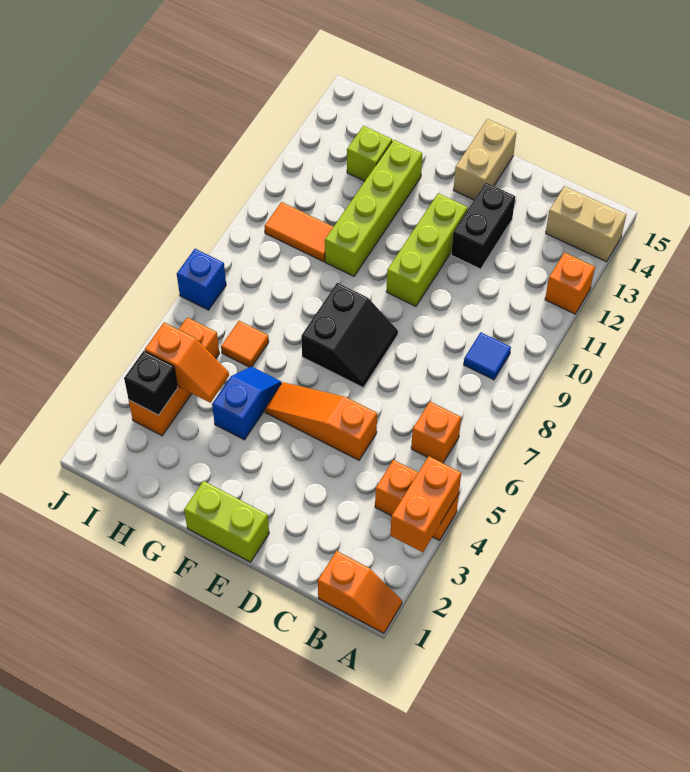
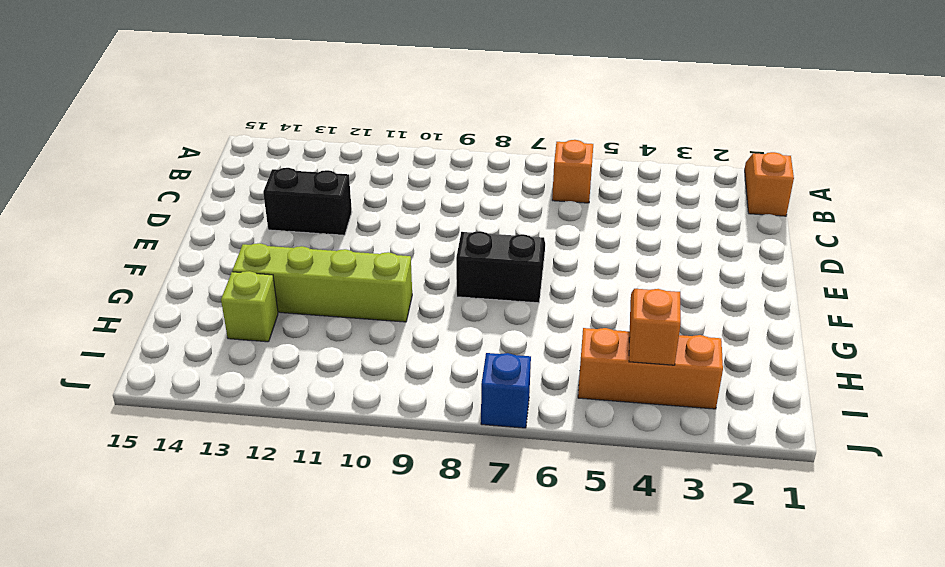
none -> orange 1x2 brick [375,460,459,541]
none -> orange 1x1 brick [545,253,595,314]
none -> tan 1x2 brick [546,186,626,262]

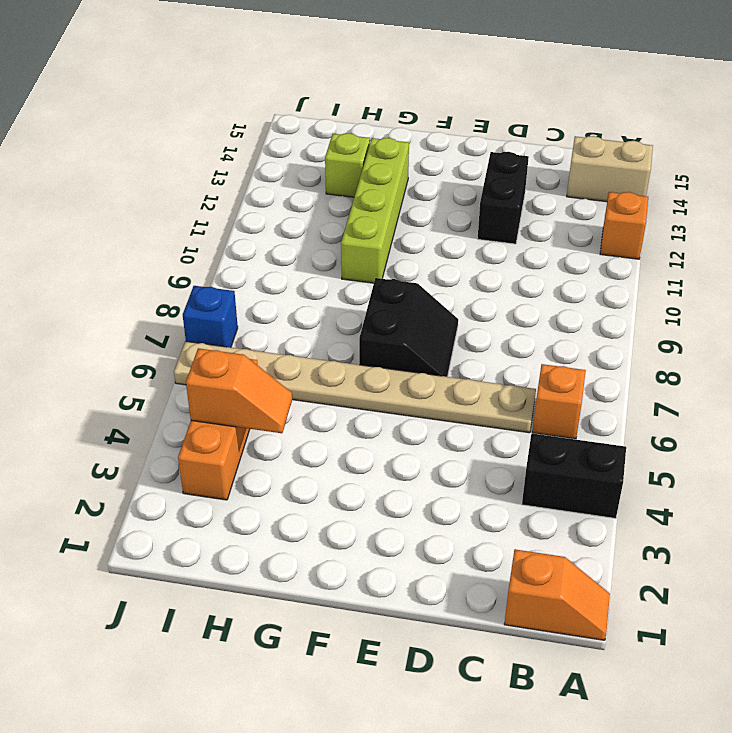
black 1x2 brick [522,434,626,518] -> orange 1x2 brick [375,460,459,541]
tan 1x8 plate [174,341,536,433] -> orange 1x1 tile [221,321,269,367]
none -> blue 1x1 tile [464,332,511,380]
none -> orange 1x3 slope [265,382,377,460]
none -> lime 1x2 brick [184,481,269,562]

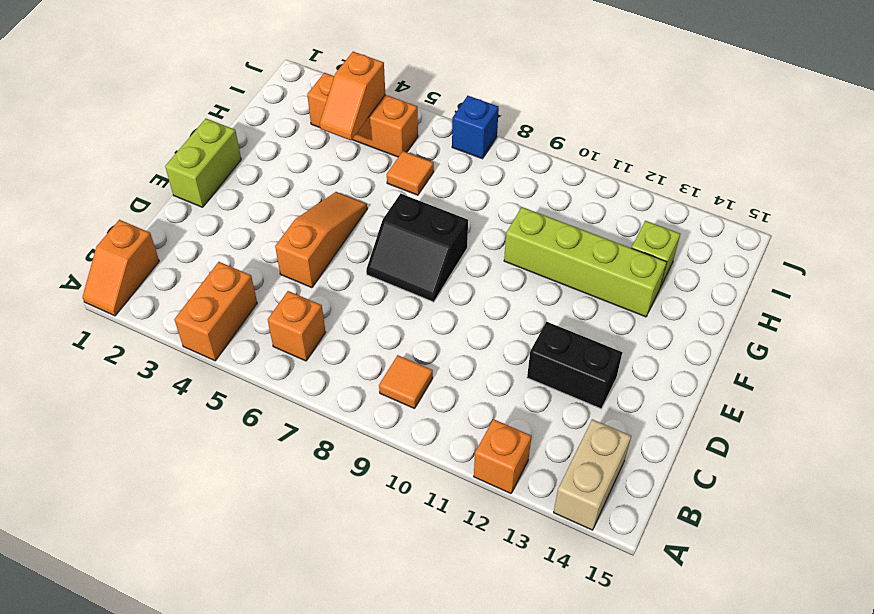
orange 1x1 tile [379,355,433,408] -> blue 1x1 tile [464,332,511,380]
none -> lime 1x3 brick [386,193,468,306]
none -> tan 1x2 brick [454,119,516,200]
none -> blue 1x2 slope [212,366,281,440]

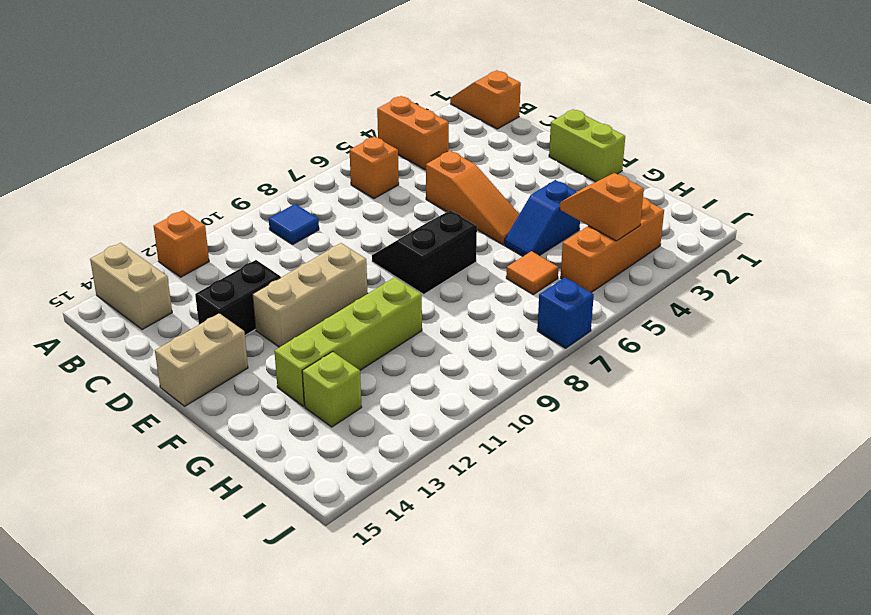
tan 1x3 brick [252,243,368,347] -> lime 1x3 brick [386,193,468,306]
none -> orange 1x2 tile [264,202,333,262]
none -> orange 1x2 brick [390,456,461,552]
none -> black 1x1 brick [124,351,178,415]

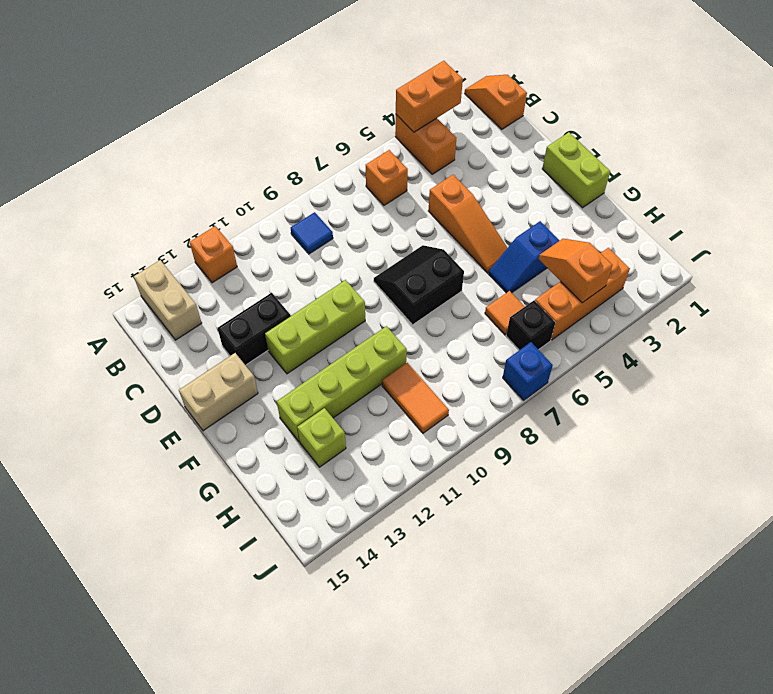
black 1x1 brick [506,300,555,350] -> black 1x1 brick moved to [124,351,178,415]

